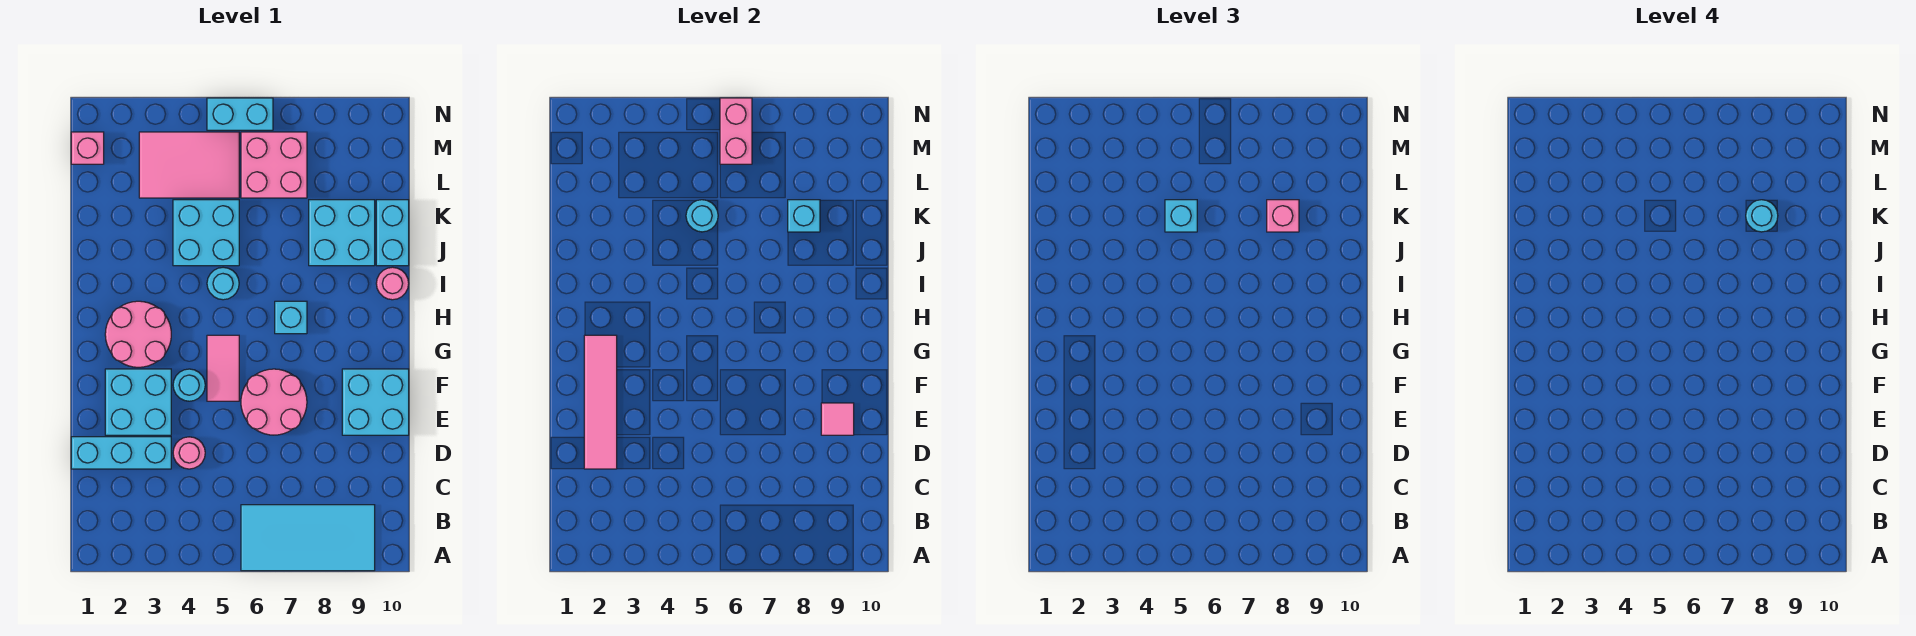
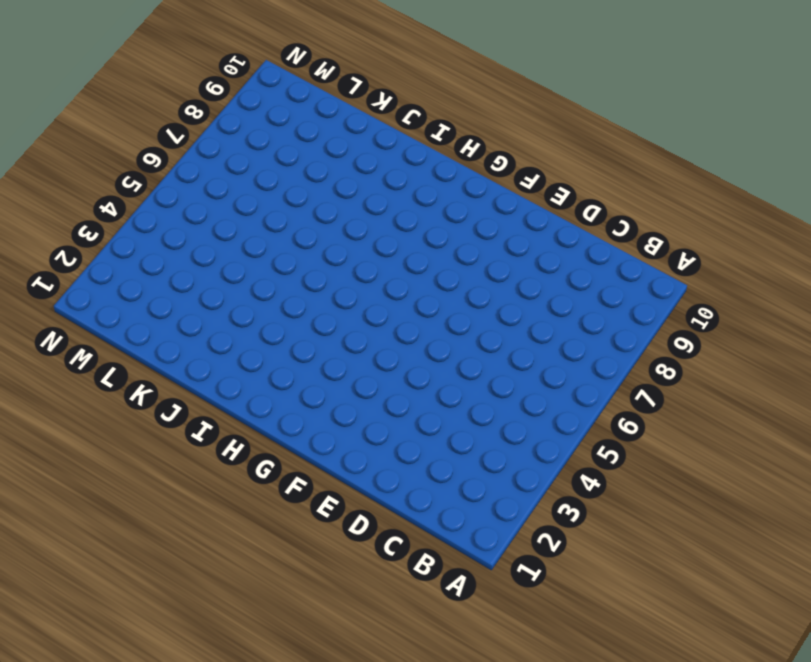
none -> cyan 2x4 tile [241,505,375,571]
none -> cyan 1x3 brick [71,437,171,469]
none -> pink 1x1 round brick [173,437,205,469]

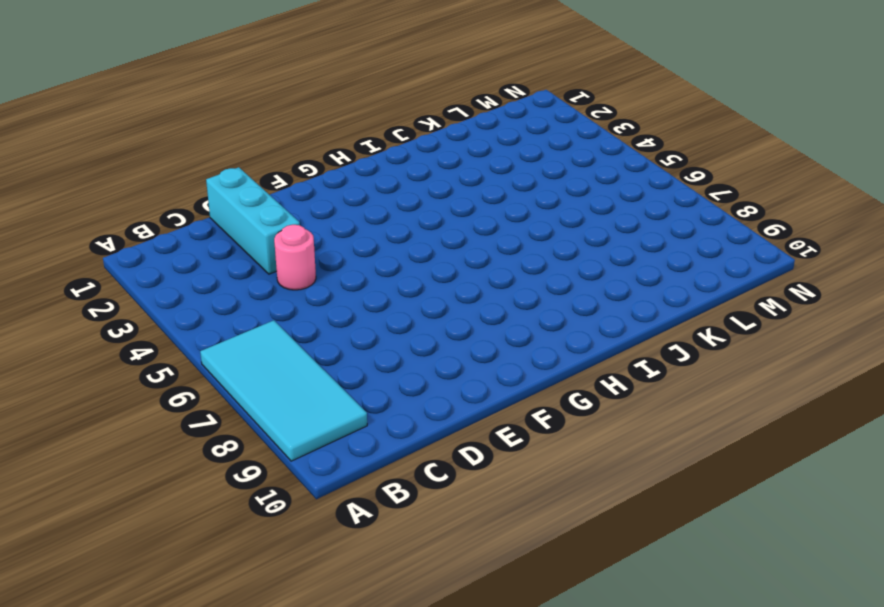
none -> cyan 2x2 brick [105,369,171,435]
none -> pink 2x2 round brick [241,369,307,435]
none -> cyan 2x2 brick [342,369,409,435]

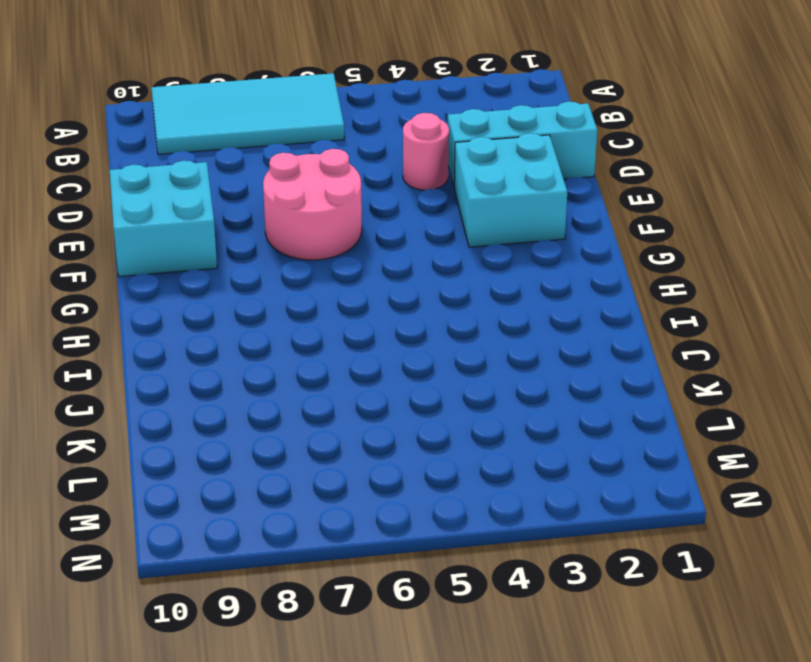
none -> cyan 1x1 round brick [173,369,205,401]
none -> pink 1x2 tile [207,335,239,401]
none -> pink 2x2 round brick [105,301,171,367]

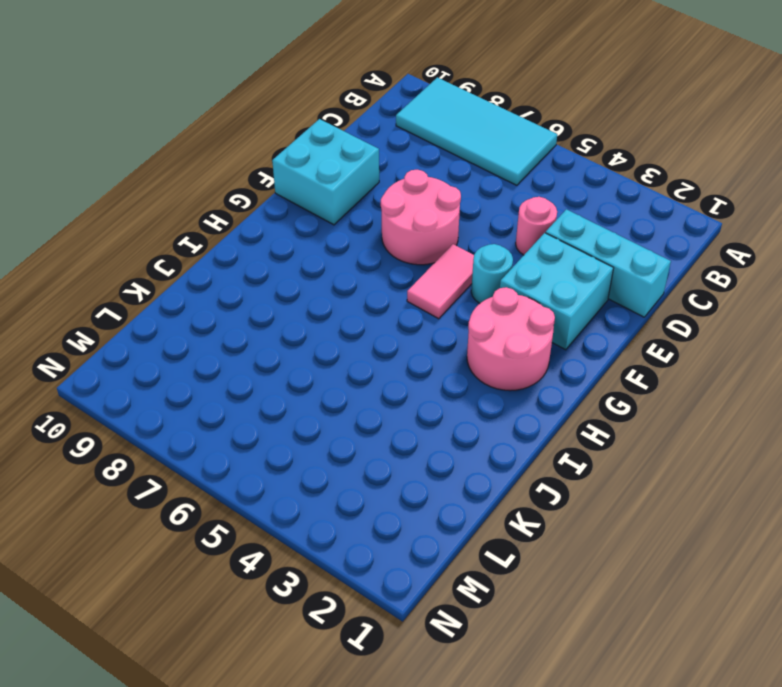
none -> cyan 1x1 brick [275,301,307,334]
none -> cyan 1x1 round brick [207,267,239,300]
none -> pink 1x1 round brick [376,267,409,300]

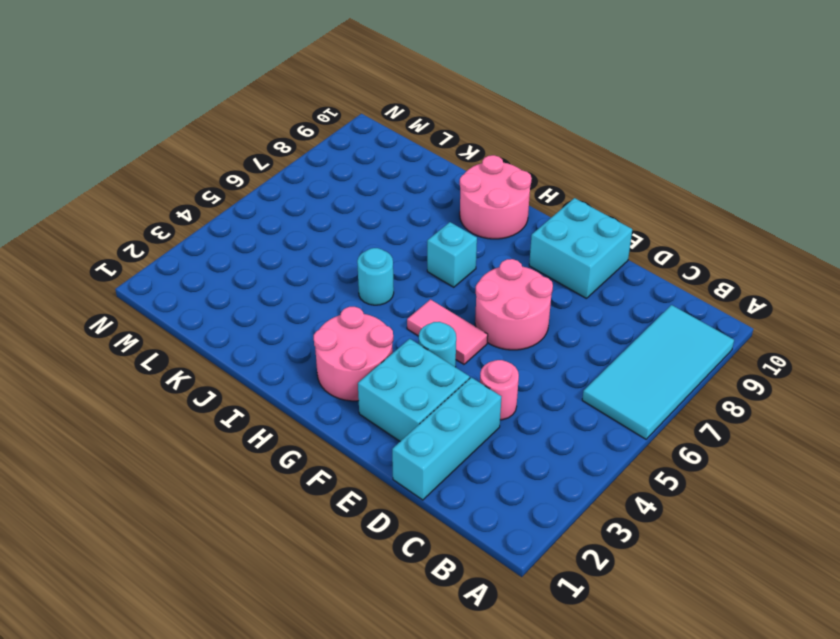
pink 2x2 round brick [460,155,531,239] -> pink 1x1 round brick [376,267,409,300]
none -> cyan 2x2 brick [173,200,239,266]
none -> cyan 2x2 brick [309,200,375,266]
none -> cyan 1x2 brick [376,200,409,266]

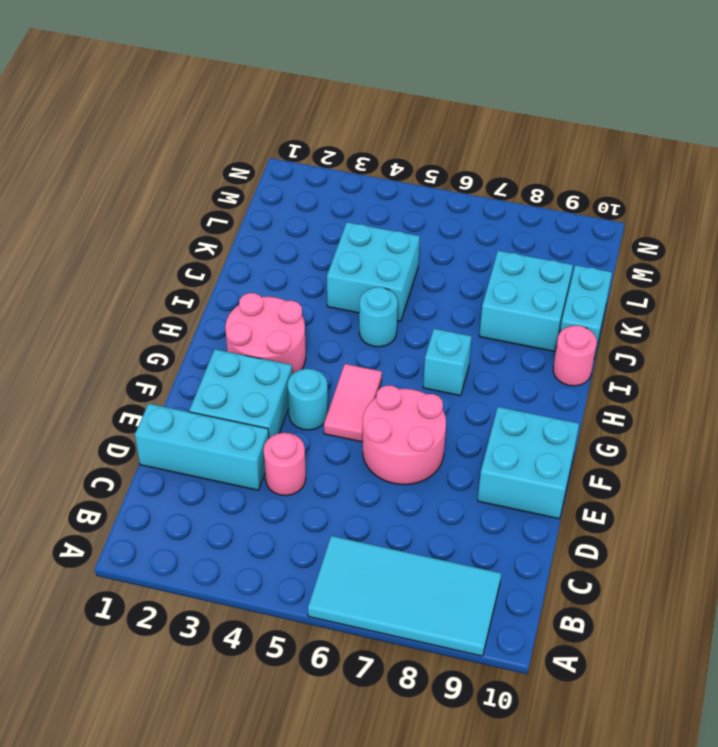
none -> pink 2x3 tile [139,132,239,198]
none -> pink 2x2 brick [241,132,307,198]
none -> pink 1x1 brick [71,132,104,164]

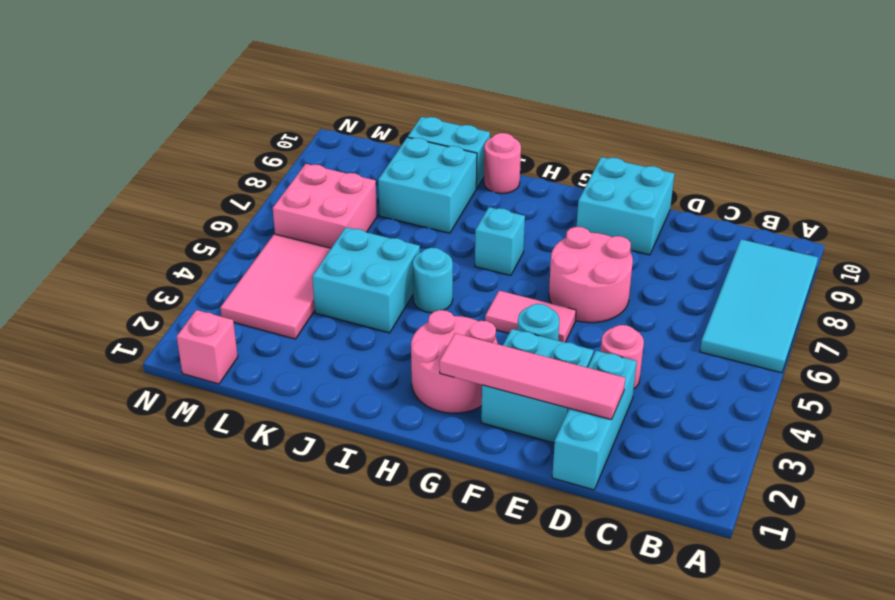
none -> cyan 1x2 brick [207,98,273,130]
none -> pink 1x1 tile [821,403,854,435]
none -> cyan 1x1 round brick [686,200,718,232]

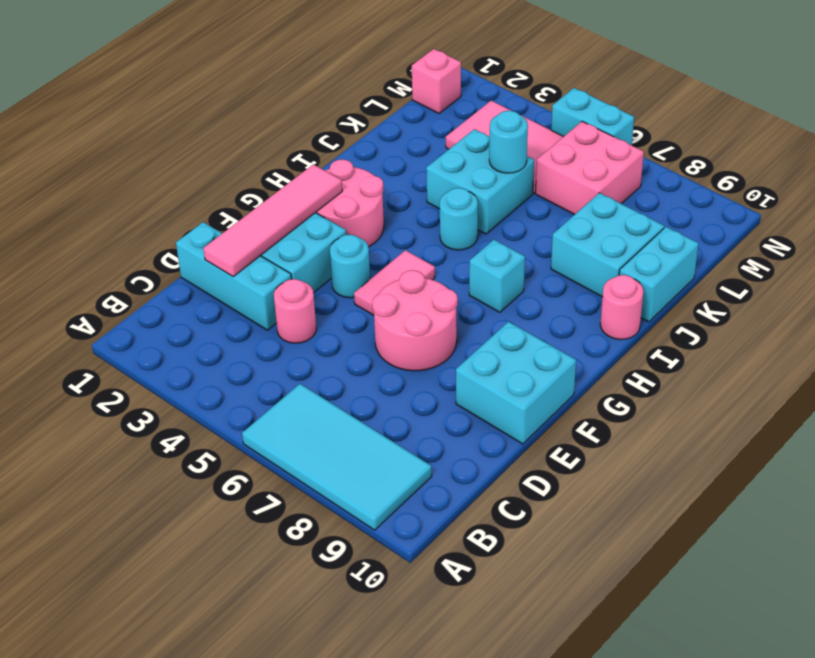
none -> pink 1x1 tile [821,403,854,435]
none -> cyan 1x1 brick [788,200,820,232]
none -> pink 1x2 brick [720,98,752,164]

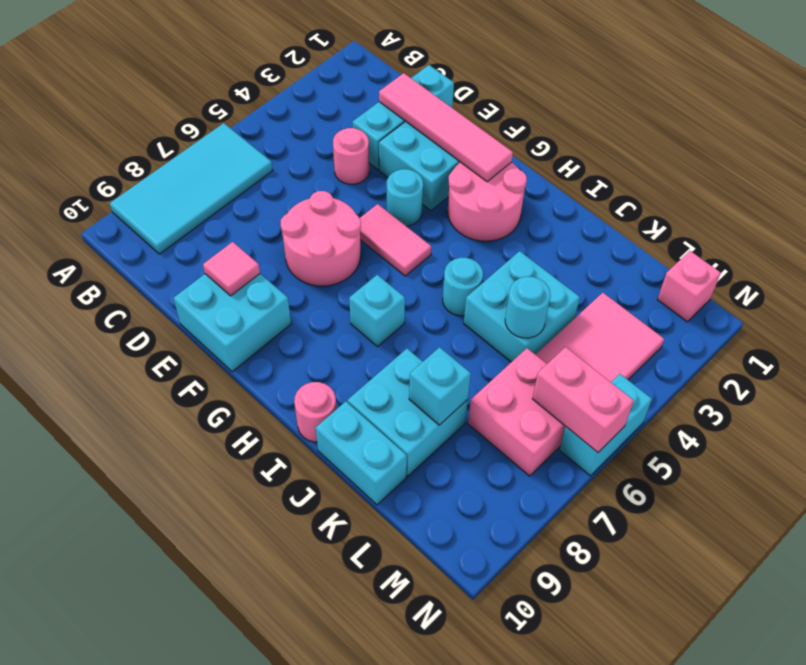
none -> cyan 1x1 brick [1165,200,1197,232]
none -> pink 1x1 brick [1267,200,1299,232]
none -> cyan 1x1 round brick [1746,200,1778,232]

